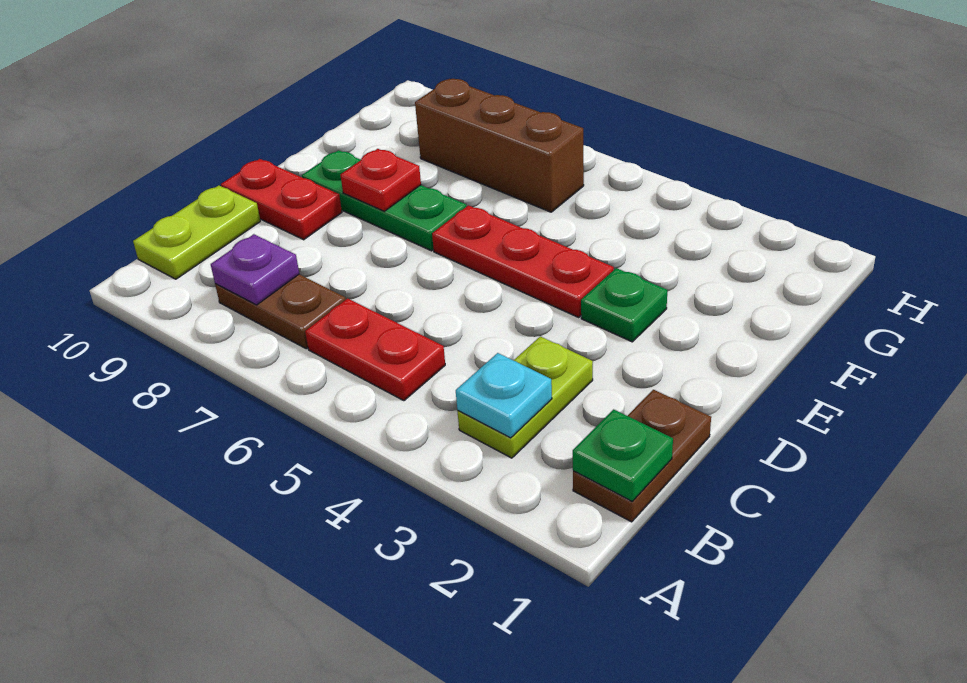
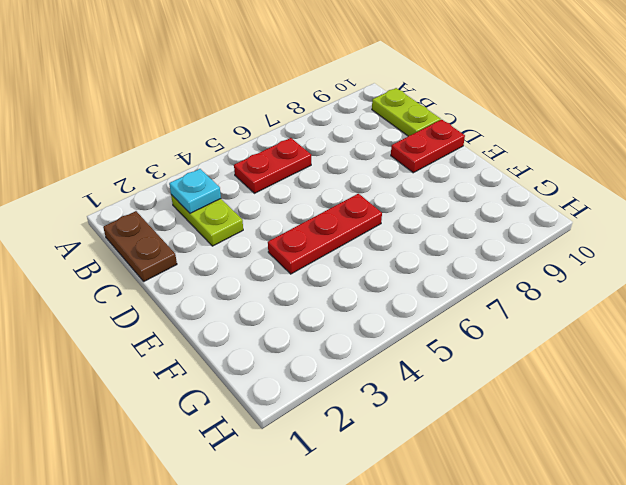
none -> brown 1x2 plate [215,274,346,349]
none -> green 1x1 plate [581,268,667,342]
none -> green 1x3 plate [302,150,466,251]

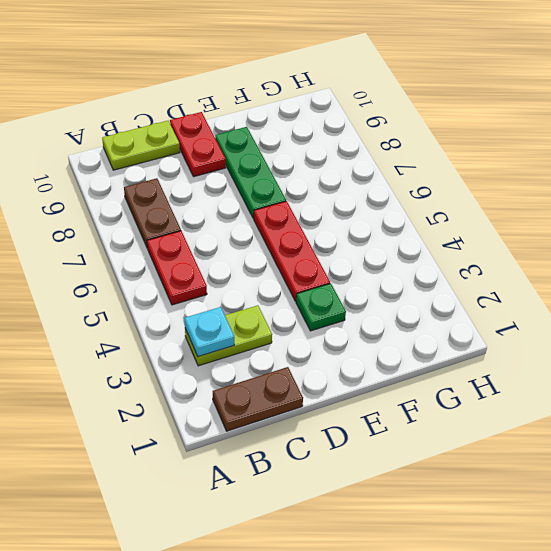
none -> brown 1x3 brick [415,79,584,212]
none -> green 1x1 plate [573,409,673,501]
none -> purple 1x1 plate [211,234,299,305]

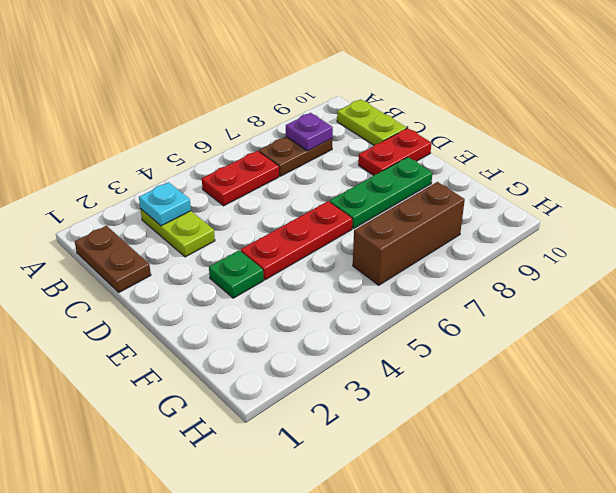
none -> green 1x1 plate [573,409,673,501]
none -> red 1x1 plate [341,149,421,211]

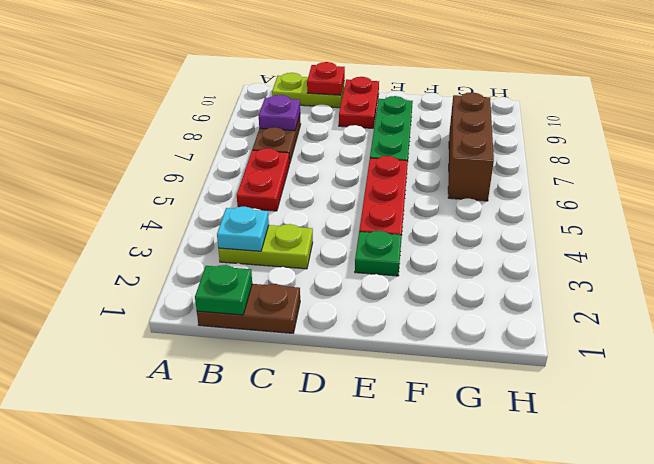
red 1x1 plate [307,62,345,95] -> red 1x1 plate moved to [341,149,421,211]

